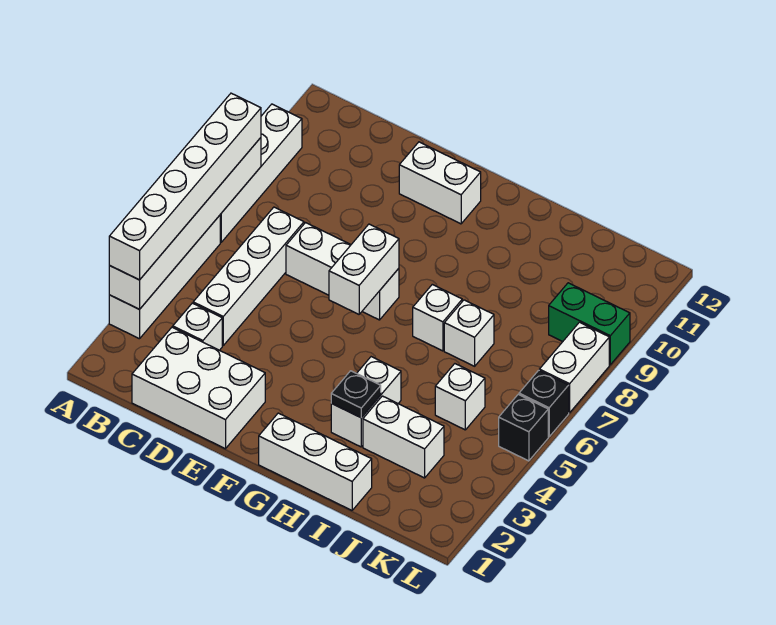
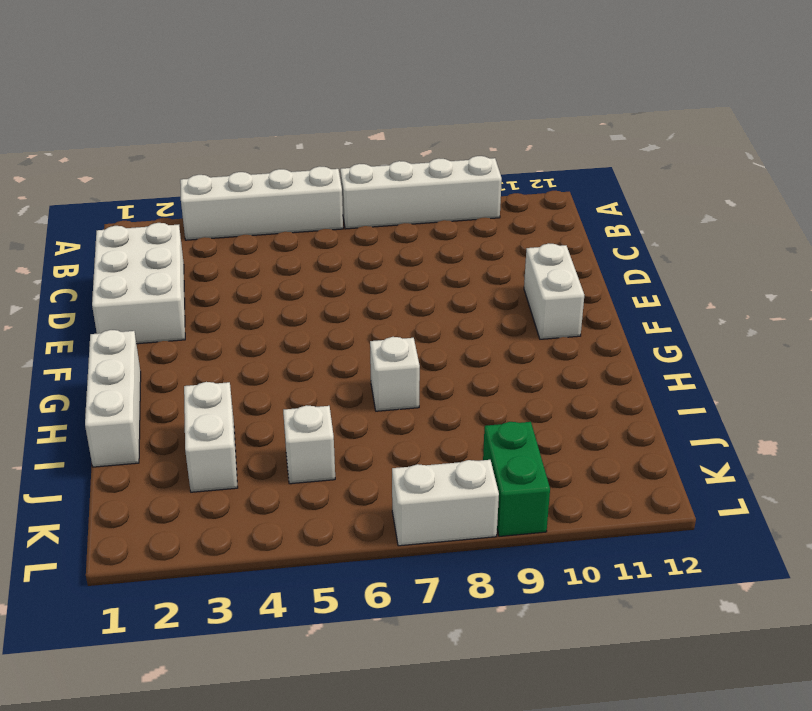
none -> white 1x1 brick [173,303,222,350]
none -> white 1x4 brick [193,207,304,345]
none -> white 1x3 brick [286,223,399,320]

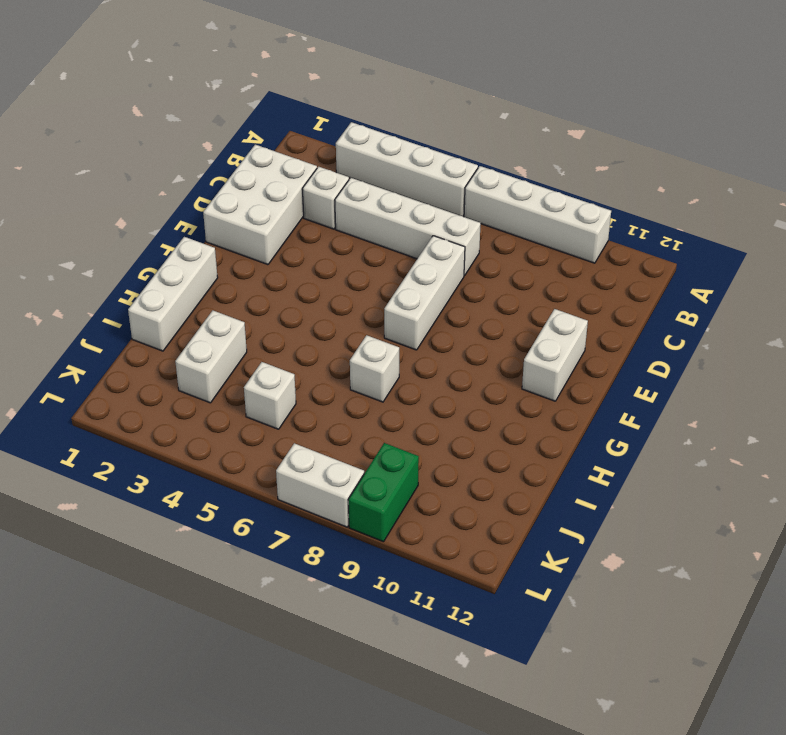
none -> white 1x2 brick [331,357,401,447]
none -> white 1x1 brick [444,300,494,366]
none -> black 1x1 brick [499,394,548,461]

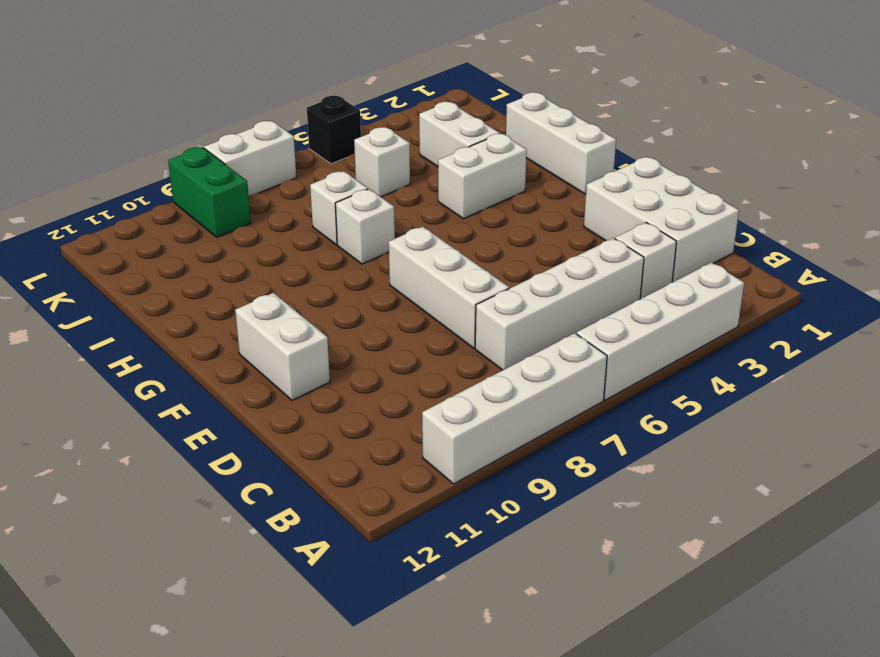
none -> black 1x1 brick [519,370,569,437]
none -> white 1x6 brick [109,138,261,309]
none -> white 1x2 brick [329,224,399,314]

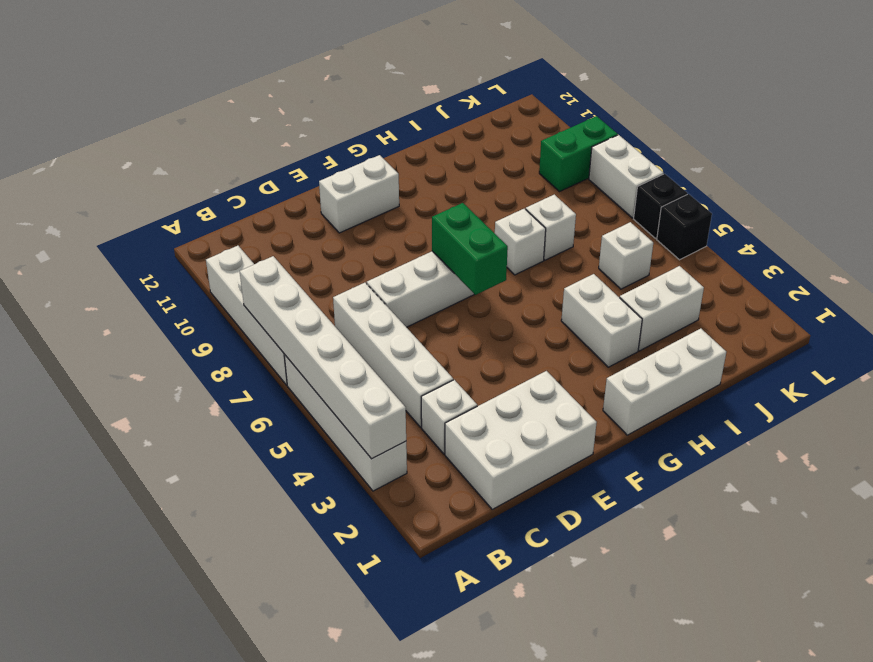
green 1x2 brick [432,203,508,295] -> white 1x2 brick [329,224,399,314]
none -> black 1x1 plate [331,371,381,418]
none -> white 1x6 brick [109,93,261,280]

